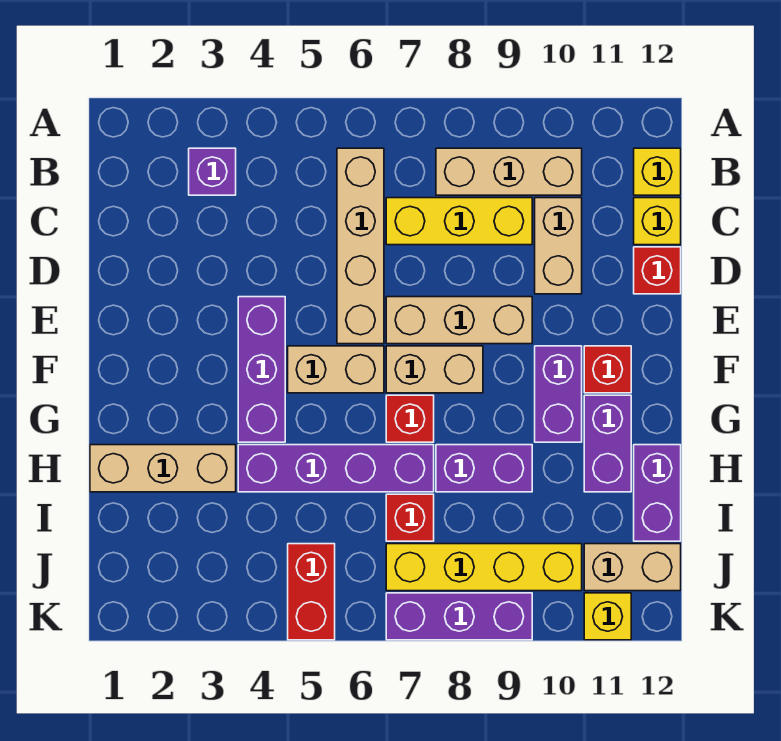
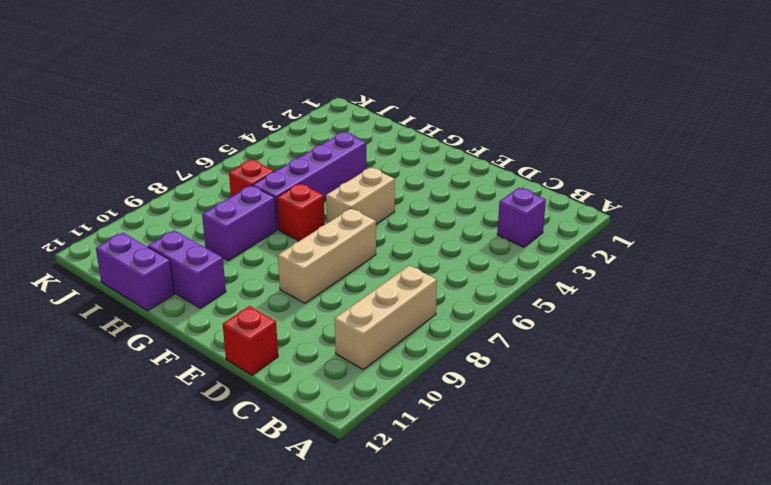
none -> tan 1x4 brick [337,148,384,344]
none -> yellow 1x1 brick [634,148,681,195]
none -> yellow 1x3 brick [386,198,532,245]

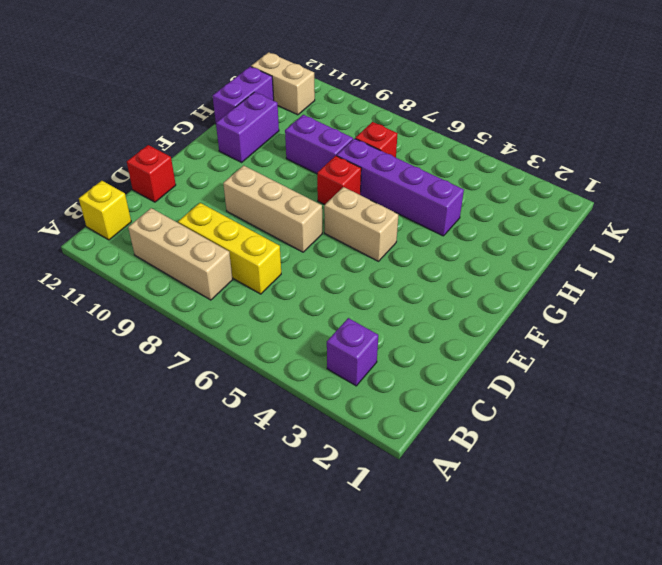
none -> tan 1x4 brick [337,148,384,344]
none -> tan 1x2 brick [535,198,582,294]
none -> yellow 1x1 brick [634,198,681,245]

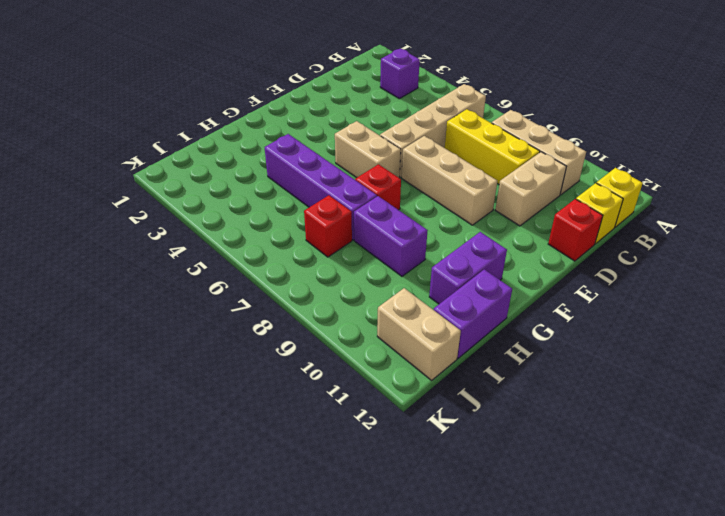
none -> purple 1x3 brick [238,297,285,442]
none -> tan 1x2 brick [386,346,483,393]
none -> purple 1x2 brick [535,346,582,442]

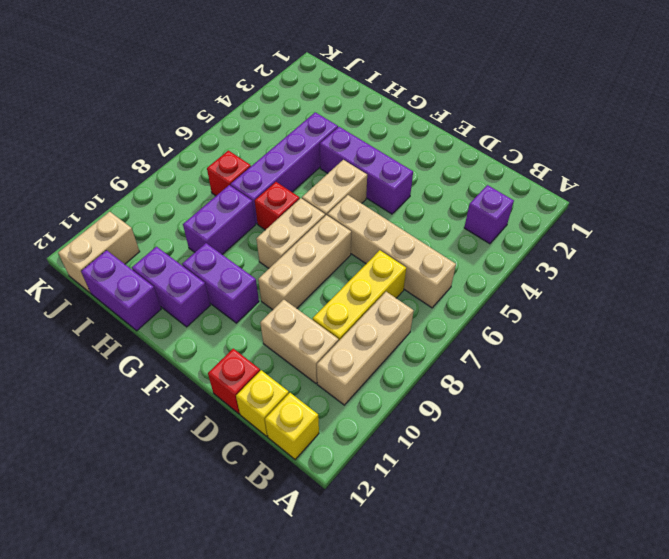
none -> red 1x1 brick [584,346,631,393]
none -> tan 1x3 brick [90,445,236,492]
none -> red 1x2 brick [288,544,335,640]

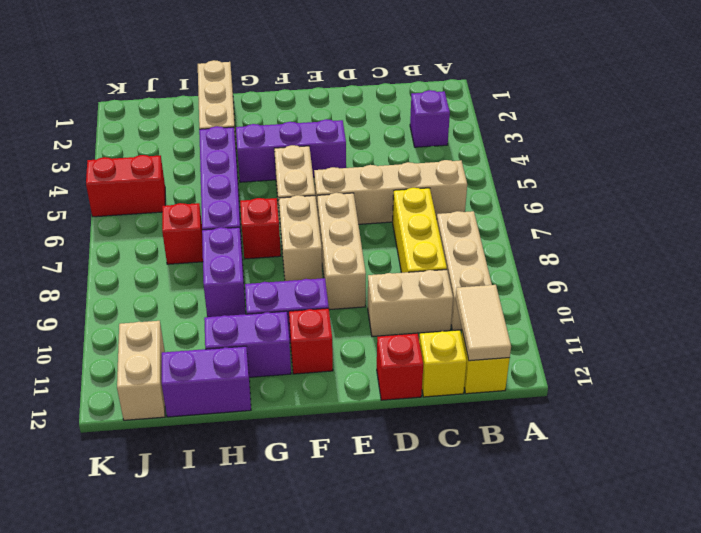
tan 1x2 tile [456,285,511,361] -> none
none -> yellow 1x4 brick [386,544,582,591]
none -> purple 1x3 brick [386,593,532,640]
none -> yellow 1x1 brick [584,593,631,640]

